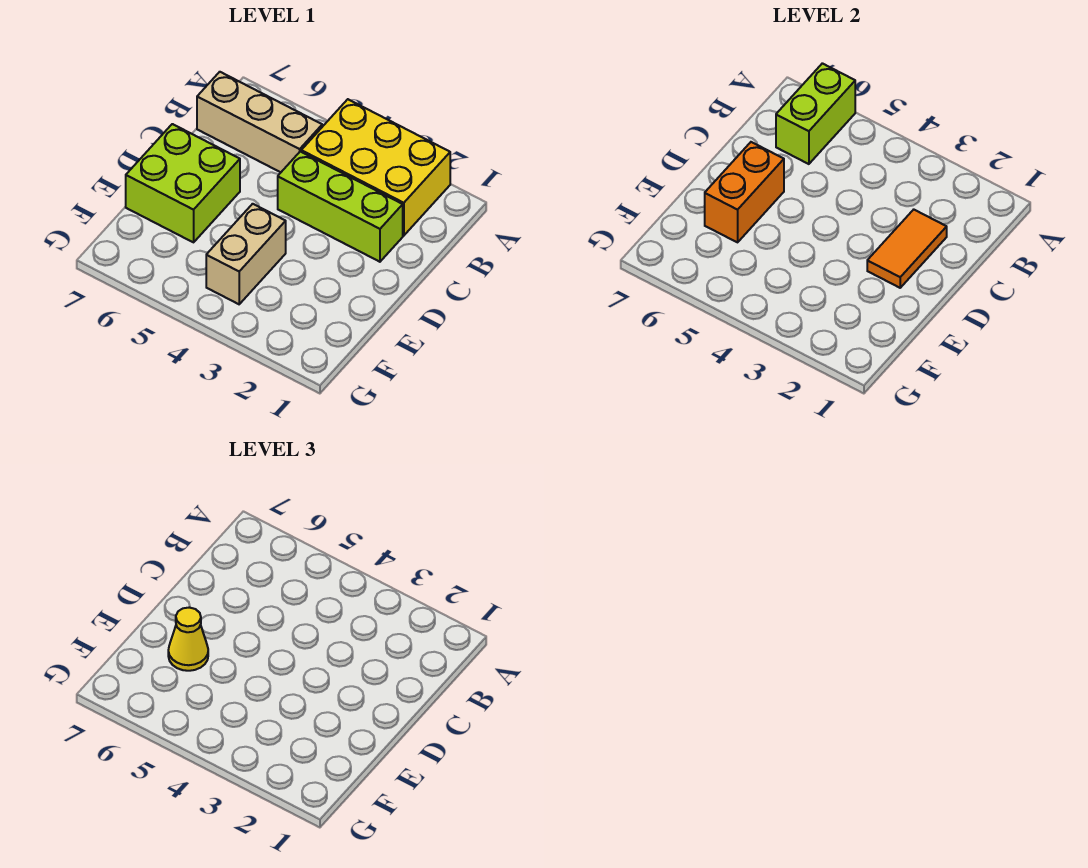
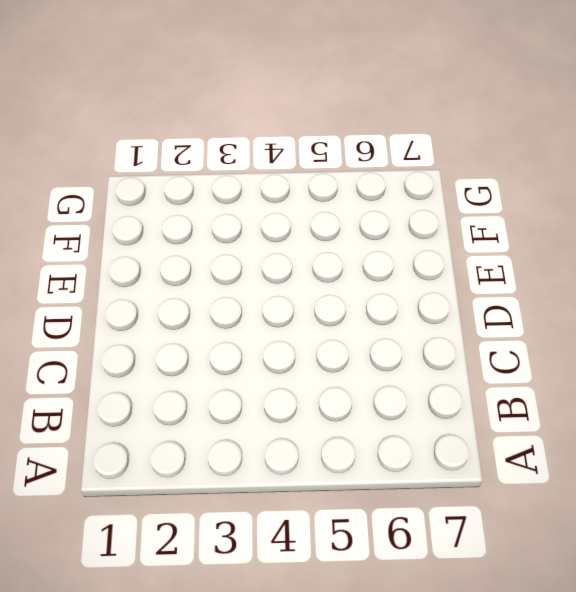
none -> yellow 2x3 brick [301,99,450,236]
none -> tan 1x3 brick [197,72,322,172]

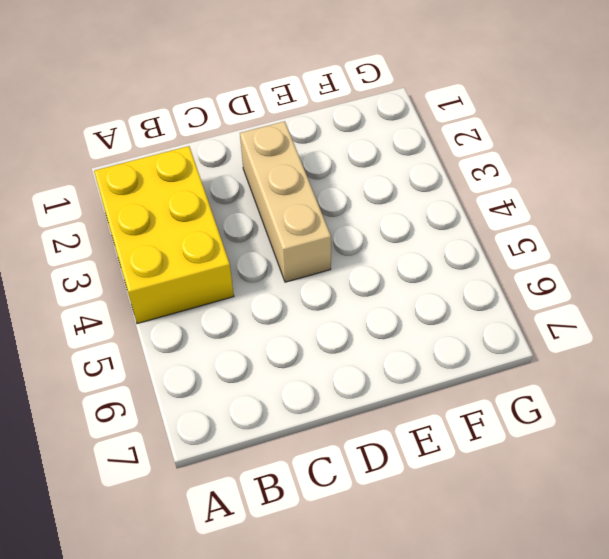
tan 1x3 brick [240,121,331,282] -> tan 1x3 brick moved to [197,72,322,172]
none -> lime 1x3 brick [278,152,403,262]
none -> lime 2x2 brick [126,124,240,242]

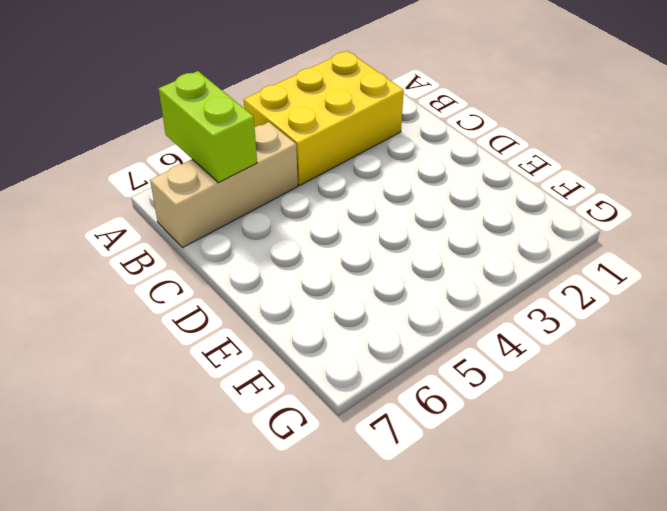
none -> lime 1x3 brick [278,152,403,262]
none -> lime 2x2 brick [126,124,240,242]

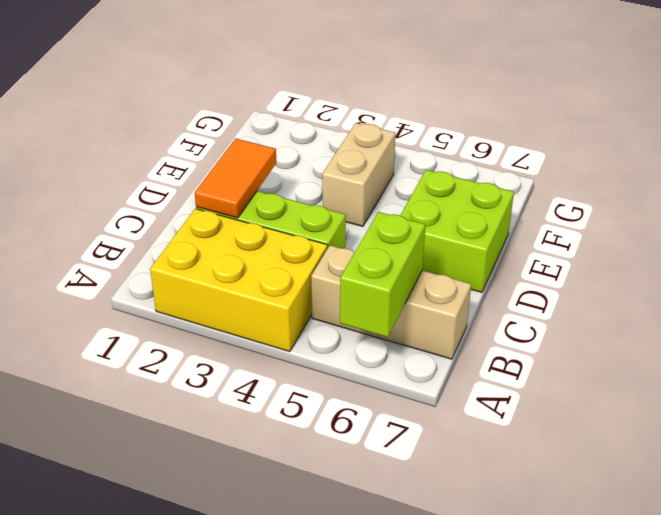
none -> orange 1x2 brick [705,142,784,242]
none -> yellow 1x1 cone [168,608,208,671]

